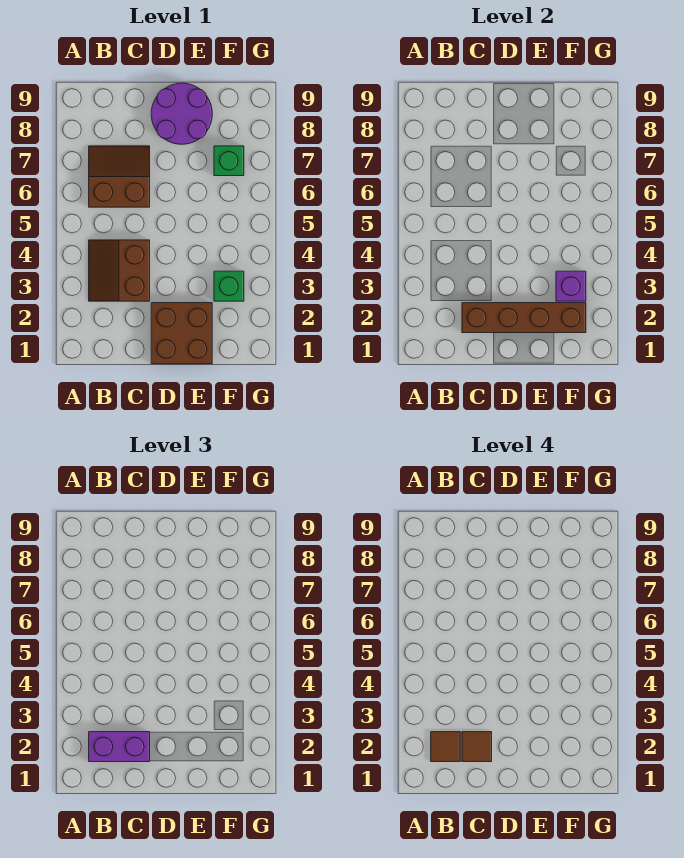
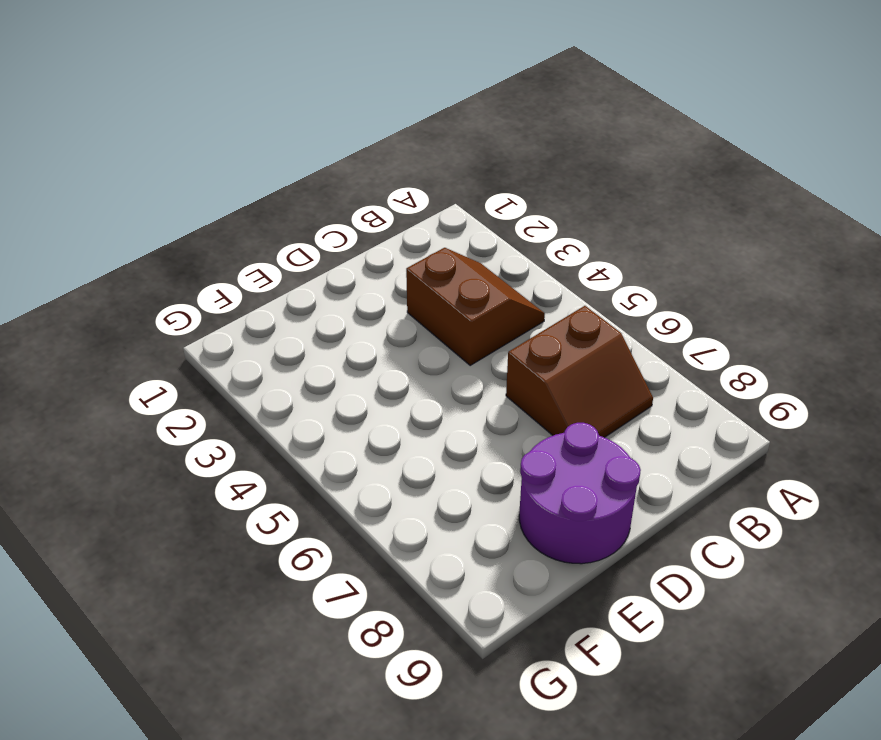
none -> brown 2x2 brick [151,303,212,364]
none -> green 1x1 brick [214,271,244,301]

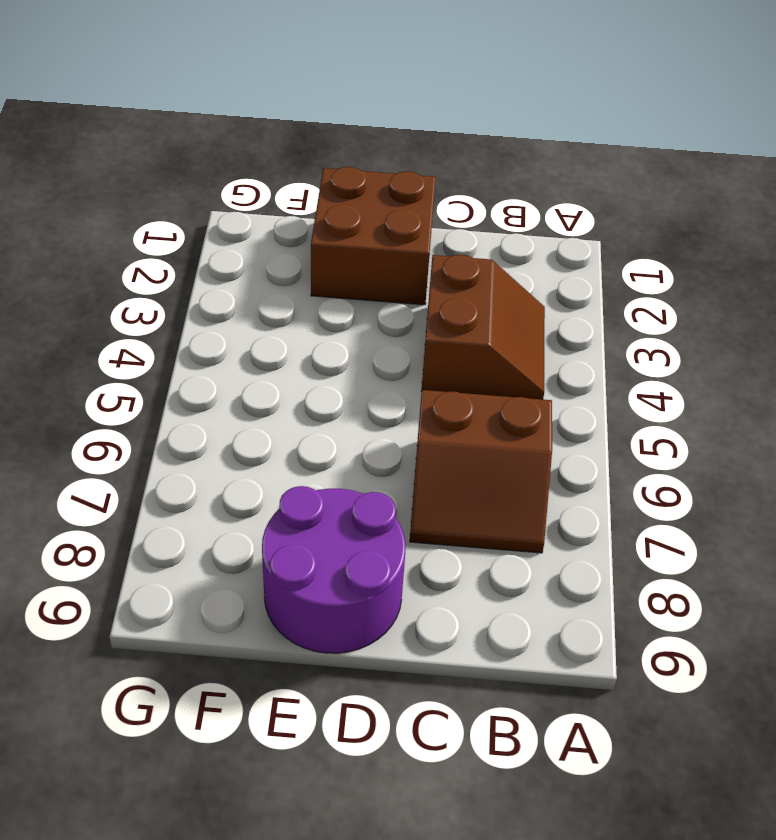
none -> green 1x1 brick [214,271,244,301]
none -> green 1x1 brick [214,146,244,176]

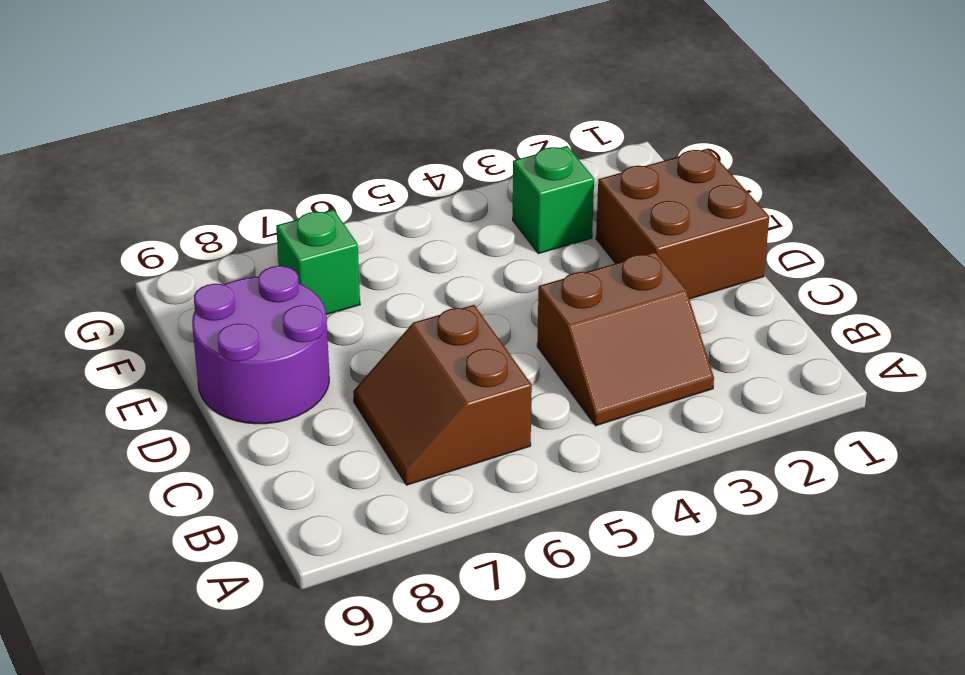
none -> brown 1x4 brick [462,303,586,333]
none -> purple 1x1 brick [556,271,586,301]

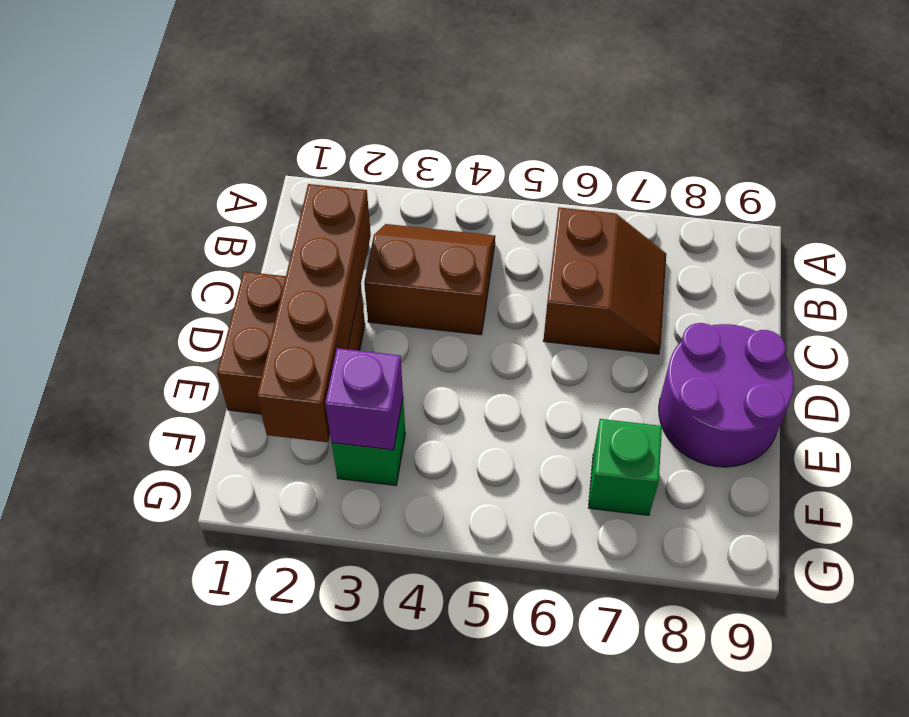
none -> purple 1x2 brick [89,732,150,762]
none -> brown 1x1 tile [431,732,460,762]

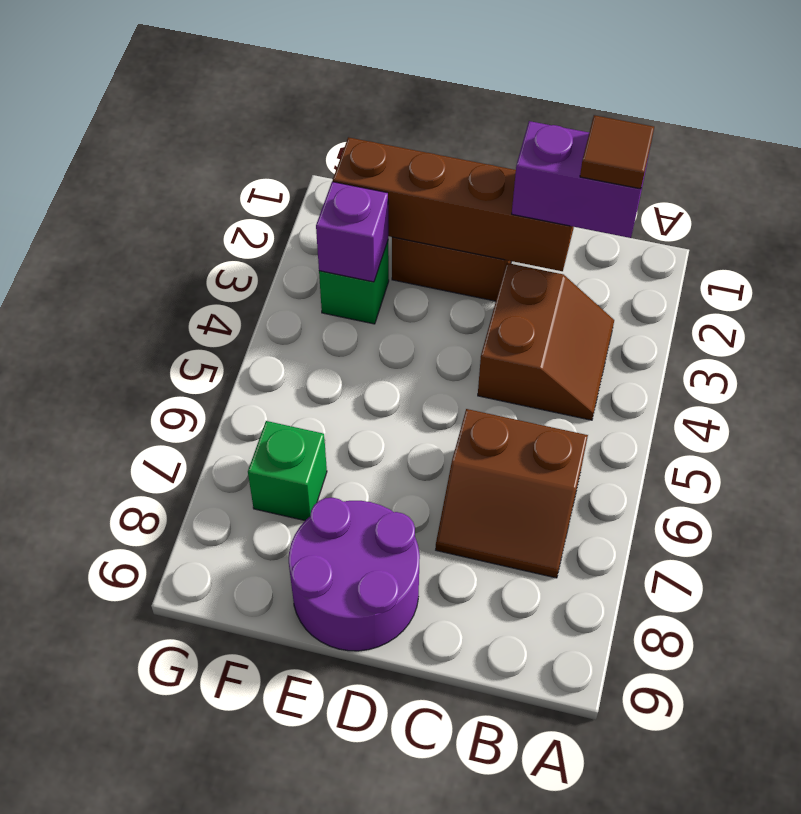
none -> brown 1x1 tile [462,732,492,762]

